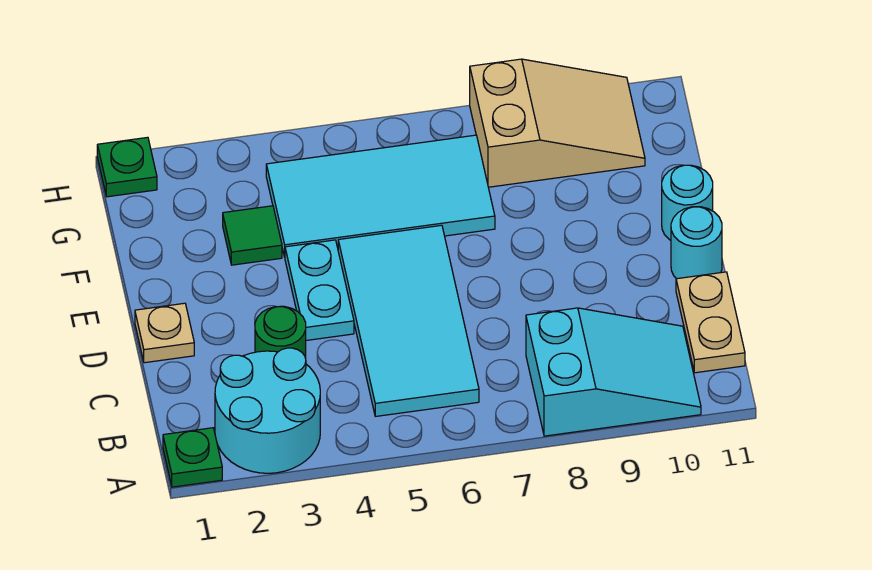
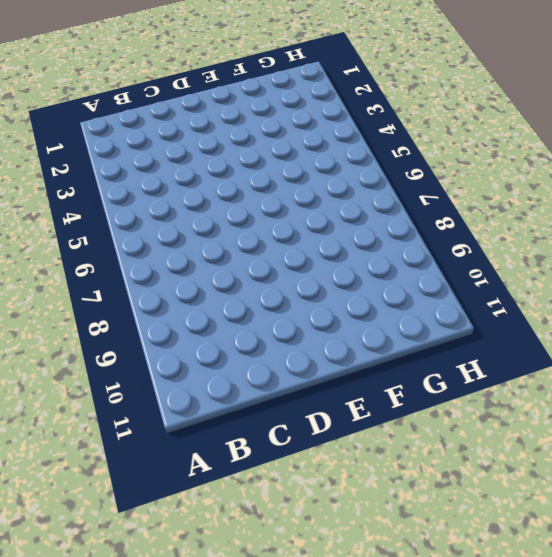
none -> green 1x1 plate [163,428,222,487]
none -> cyan 2x2 round brick [215,348,320,473]
none -> cyan 2x3 slope [526,308,701,436]

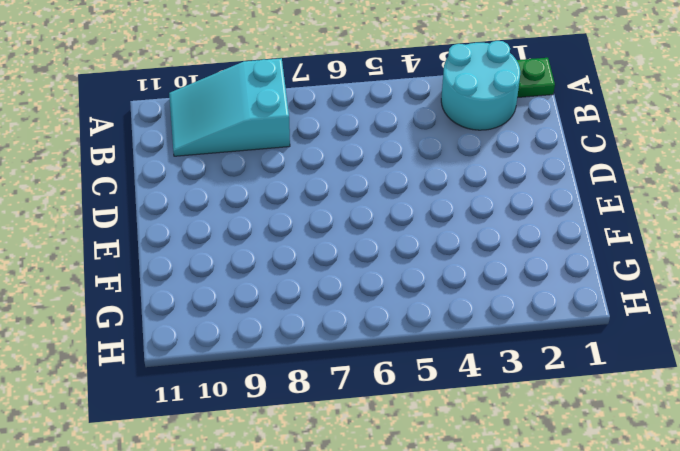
none -> cyan 2x4 tile [338,225,479,416]
none -> tan 1x2 plate [676,272,745,373]
none -> green 1x1 round brick [255,306,306,358]

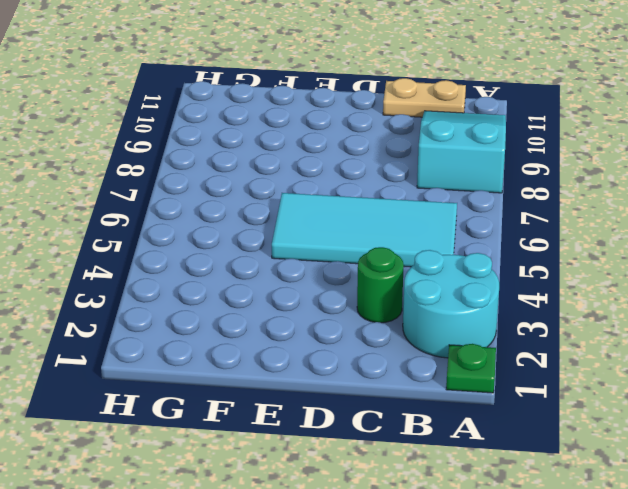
none -> tan 1x1 plate [135,303,194,363]
none -> cyan 1x2 plate [285,240,354,340]
none -> cyan 1x1 round brick [671,207,722,279]

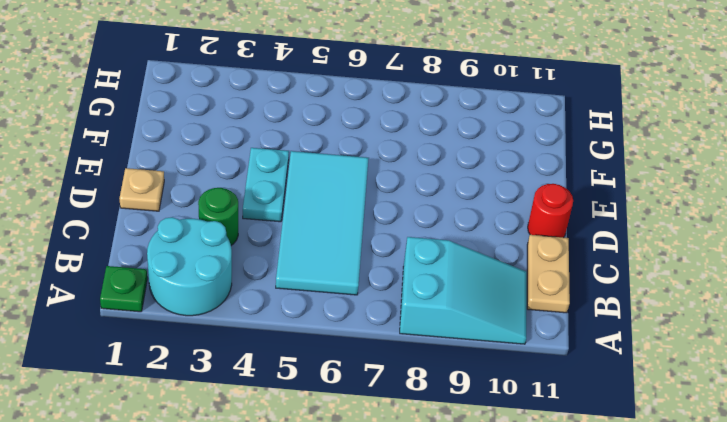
red 1x1 round brick [528,184,573,238] -> cyan 1x1 round brick [671,207,722,279]
none -> cyan 1x1 round brick [662,165,713,240]
none -> green 1x1 tile [223,206,282,265]
none -> cyan 2x4 tile [266,135,495,257]

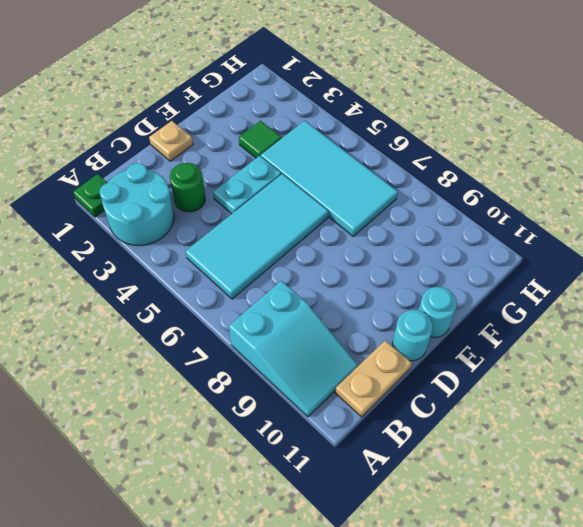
none -> tan 2x3 slope [470,59,645,187]
none -> green 1x1 plate [97,137,157,197]

